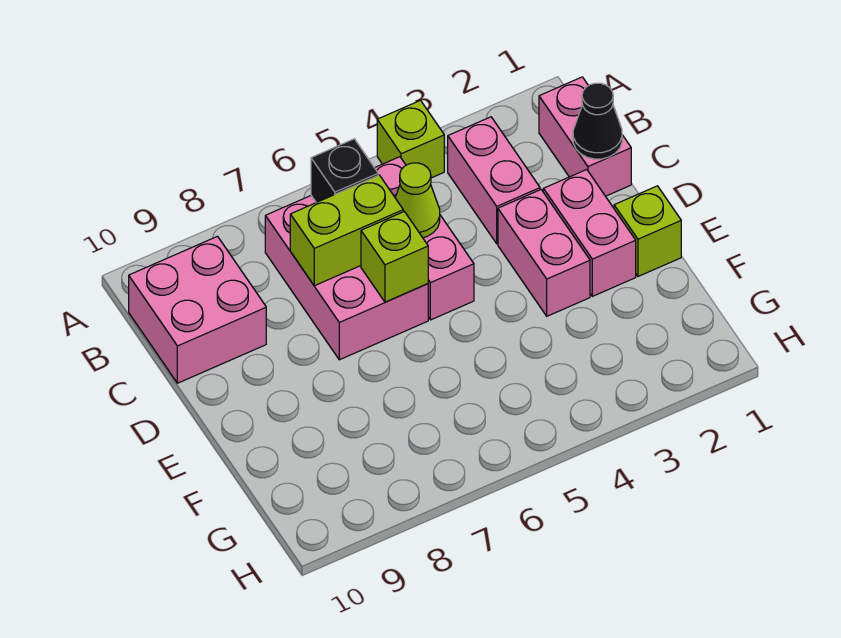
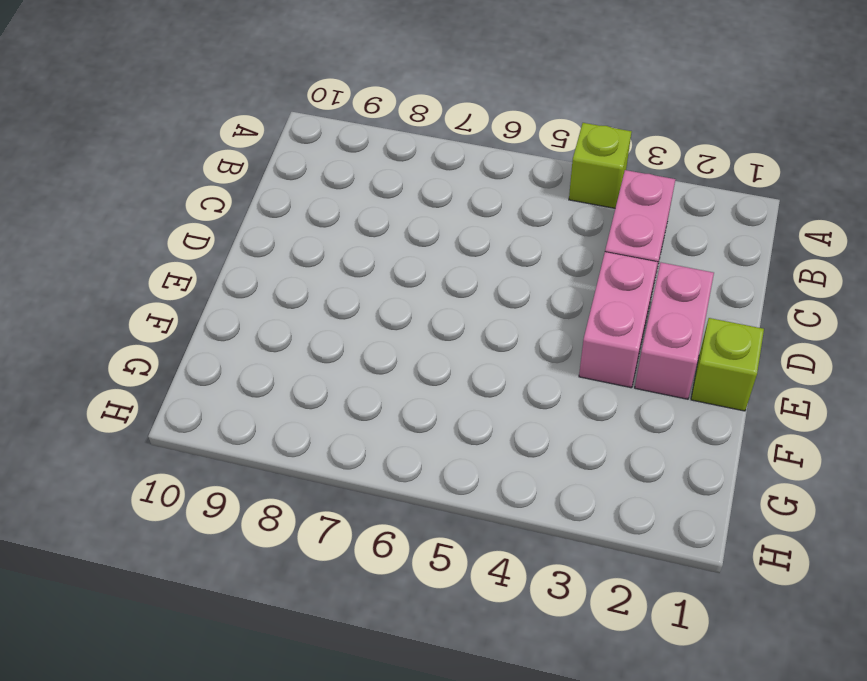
none -> pink 1x2 brick [539,77,631,196]
none -> pink 1x3 brick [375,157,474,320]
none -> pink 2x3 brick [265,196,428,360]

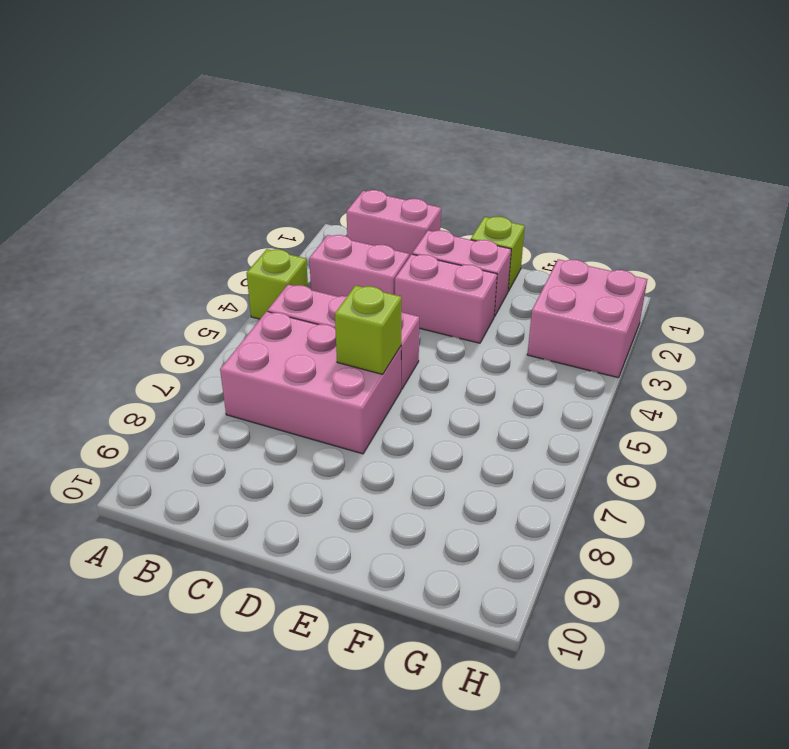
pink 2x2 brick [527,259,647,378] -> pink 2x2 brick moved to [129,236,266,383]
none -> black 1x1 brick [311,139,378,203]
none -> black 1x1 cone [573,83,622,159]
none -> lime 1x1 cone [395,163,440,238]

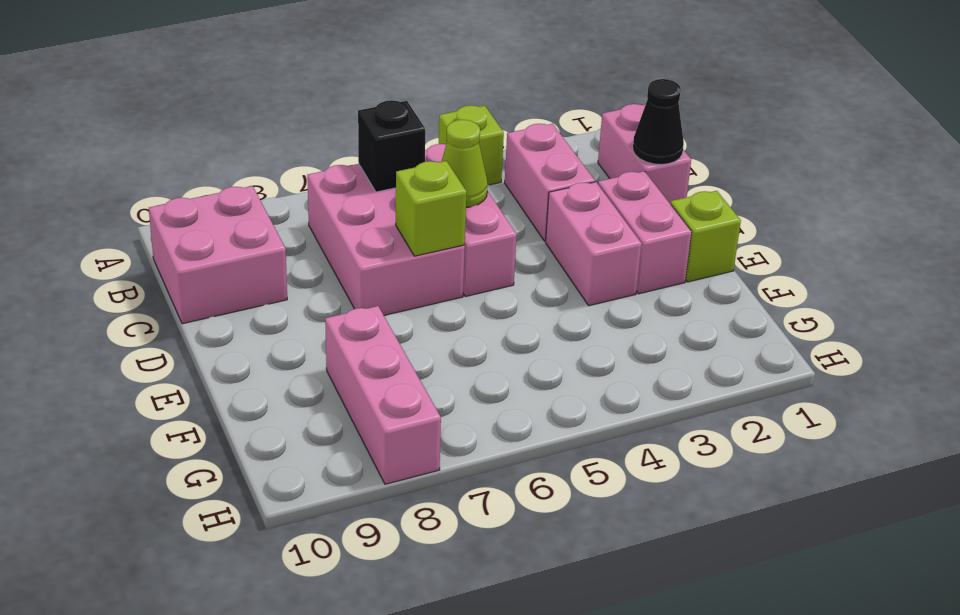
pink 1x3 brick [325,306,441,484] -> none
none -> lime 1x2 brick [290,175,403,286]

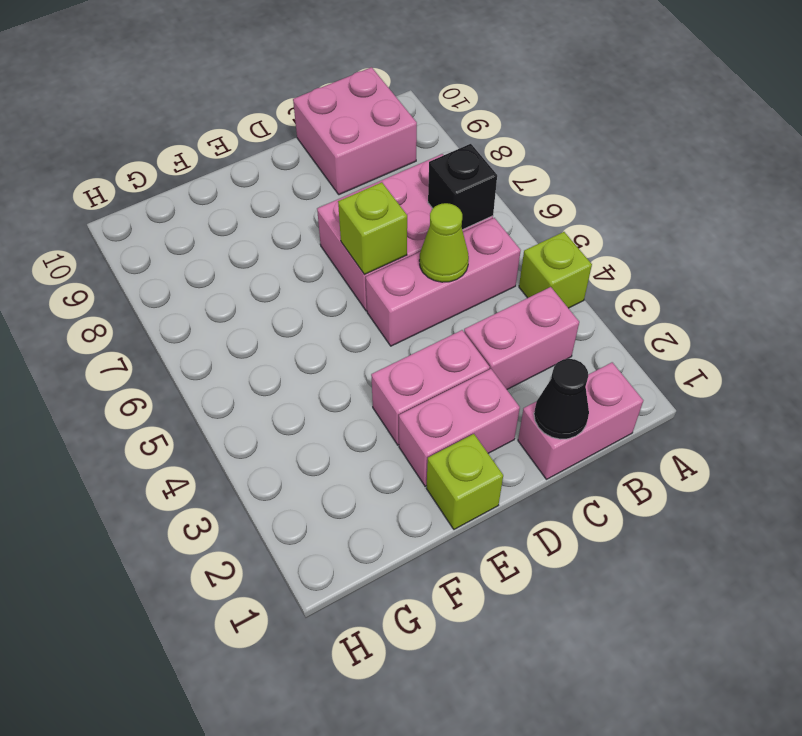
none -> lime 1x2 brick [290,175,403,286]

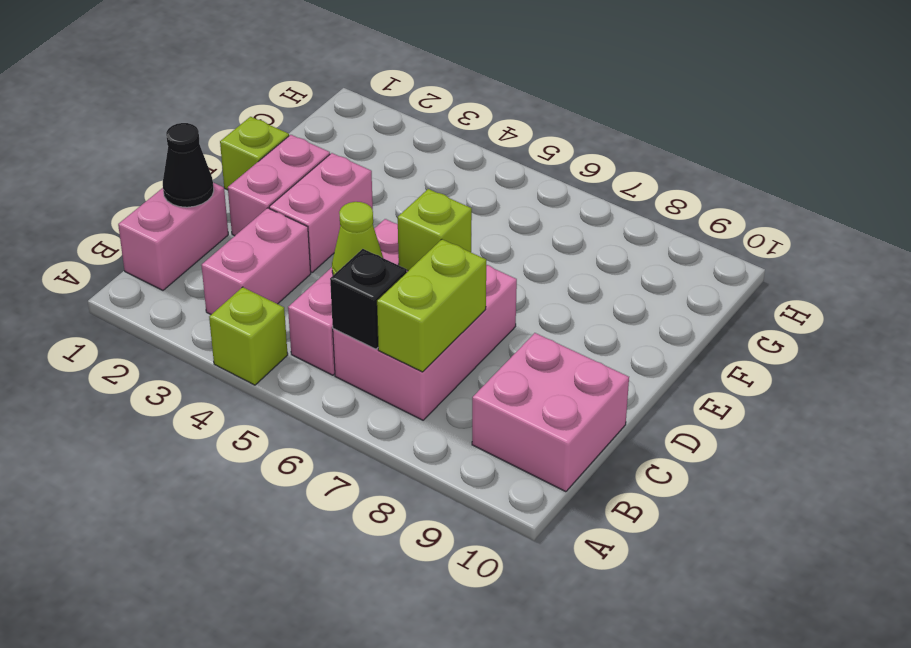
lime 1x2 brick [377,239,486,372] -> lime 1x2 brick turned to [290,175,403,286]

